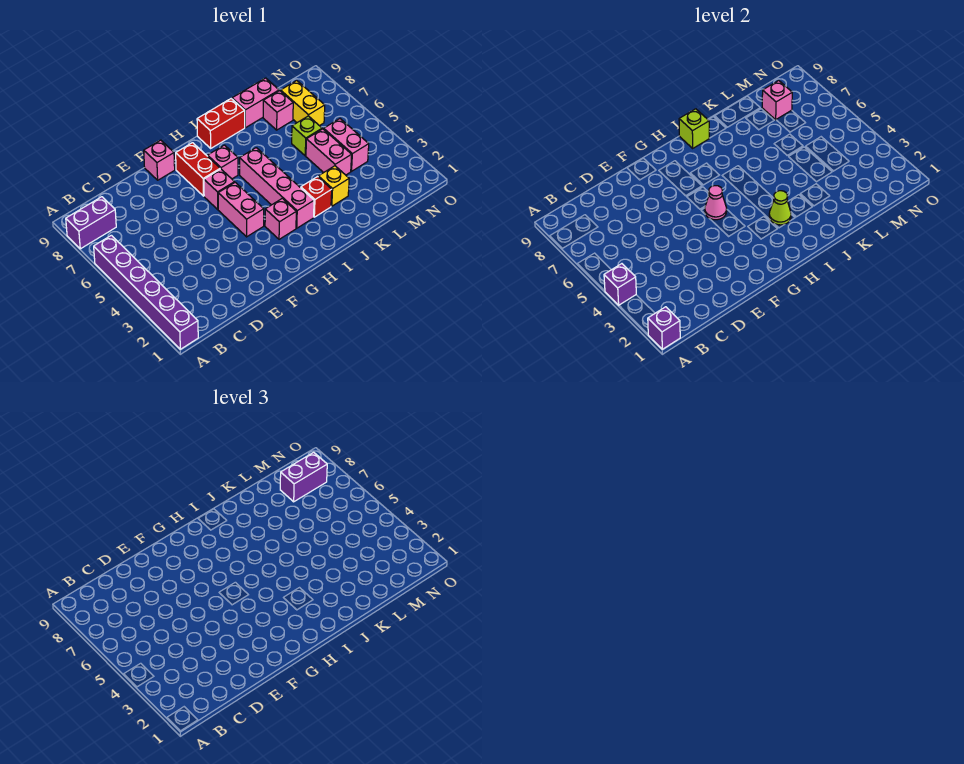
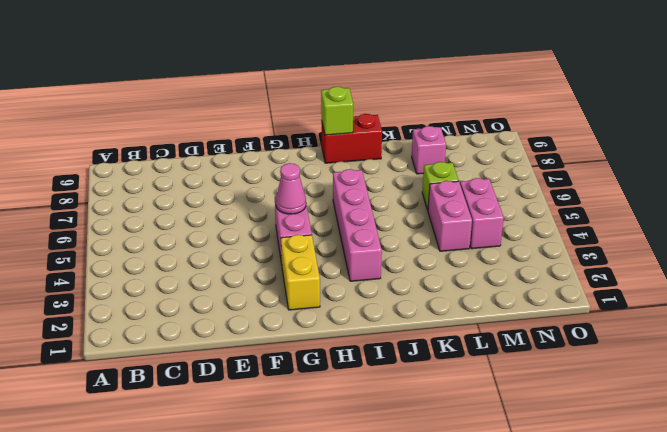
yellow 1x2 brick [281,235,320,310] -> yellow 1x2 brick moved to [281,81,325,126]
none -> purple 1x6 brick [94,235,198,349]
none -> purple 1x2 brick [66,197,116,249]
none -> pink 1x1 brick [144,140,175,180]

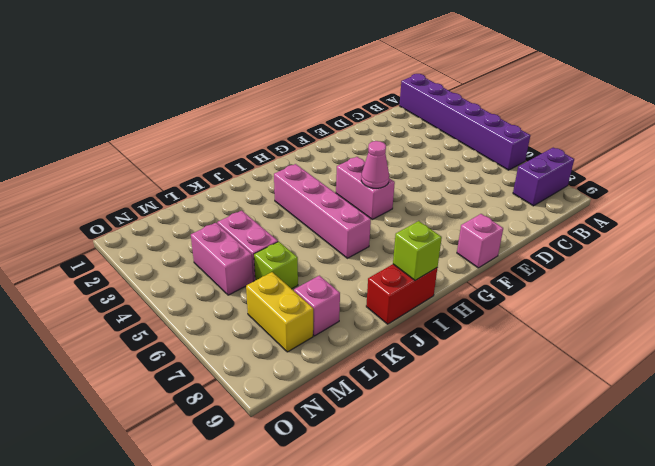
none -> pink 1x1 brick [204,169,235,209]
none -> red 1x2 brick [176,143,220,196]
none -> pink 1x1 brick [265,198,296,239]

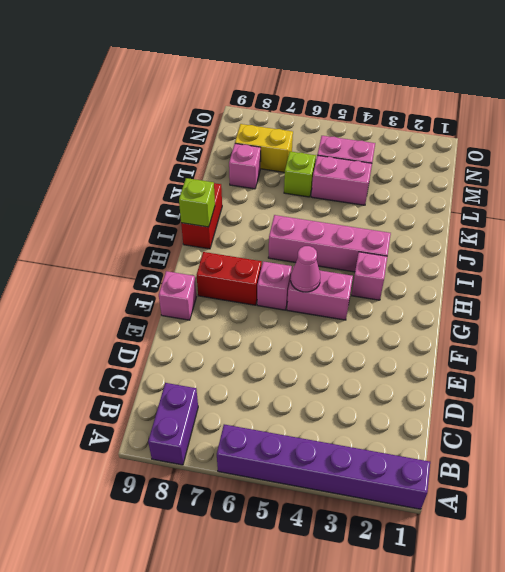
none -> pink 1x1 brick [208,145,238,179]
none -> red 1x1 brick [301,177,332,217]
none -> yellow 1x1 brick [318,166,349,206]

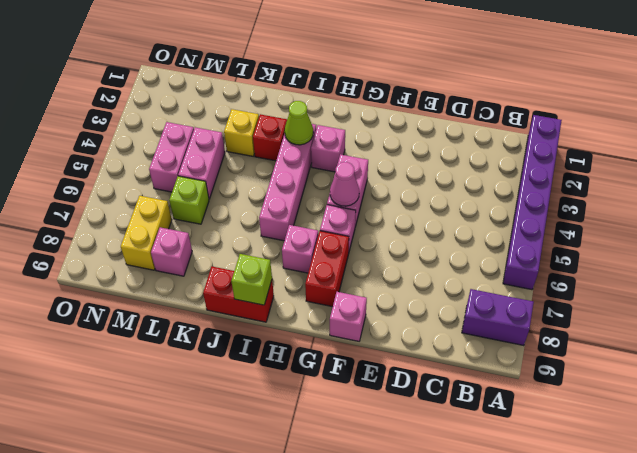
none -> pink 1x2 brick [232,78,279,128]
none -> purple 1x1 brick [648,307,680,349]
none -> purple 1x1 brick [604,264,636,305]

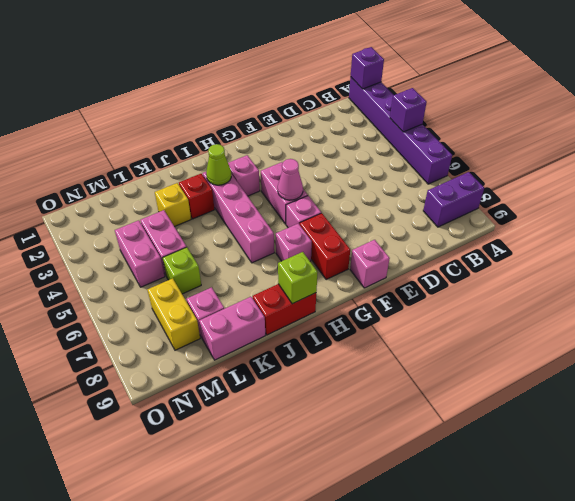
none -> pink 1x1 brick [762,81,792,120]
none -> purple 1x2 brick [280,452,327,502]

